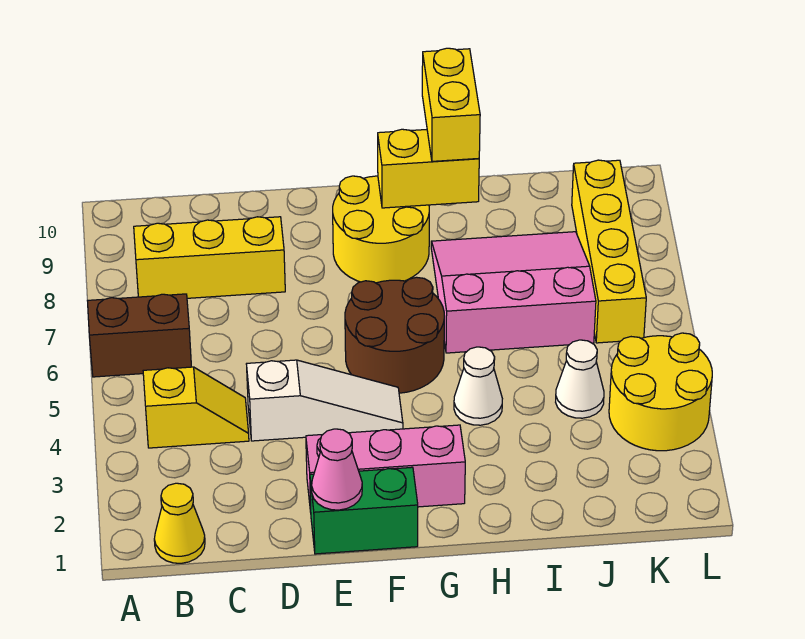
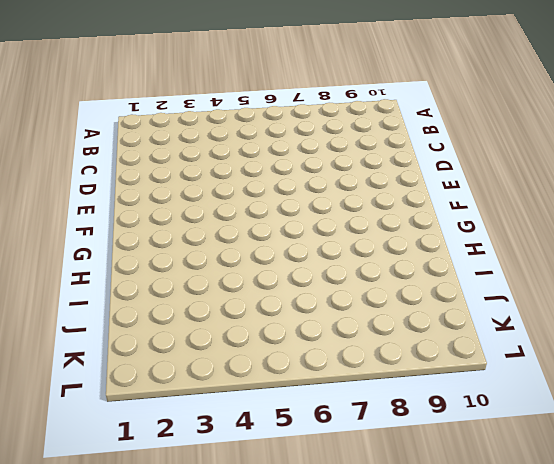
none -> brown 1x2 brick [87,294,191,377]
none -> yellow 1x1 cone [154,483,205,563]
none -> yellow 1x2 slope [143,367,249,448]

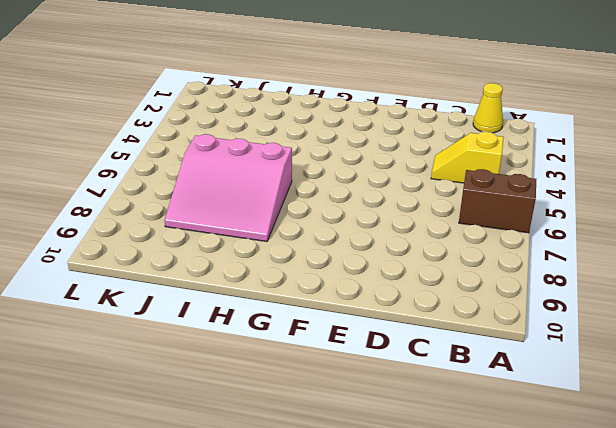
none -> yellow 1x3 brick [134,217,285,298]
none -> white 1x3 slope [247,360,403,441]
none -> green 1x2 brick [310,467,418,554]

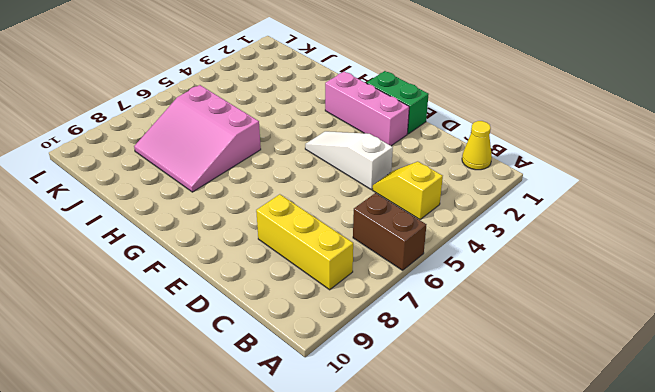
none -> brown 2x2 round brick [345,277,444,393]
none -> yellow 2x2 round brick [333,176,429,283]
none -> white 1x1 cone [454,347,502,425]

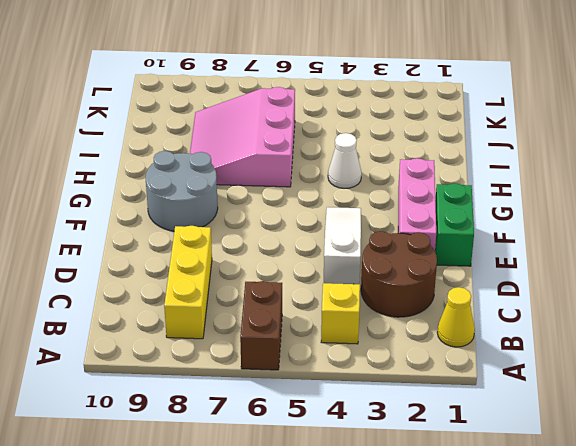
brown 2x2 round brick [361,231,437,317] -> brown 2x2 round brick moved to [345,277,444,393]
grey 2x2 round brick [146,151,218,231] -> yellow 2x2 round brick [333,176,429,283]
none -> white 1x1 cone [556,340,604,418]
none -> yellow 2x2 round brick [609,333,712,451]
none -> yellow 1x4 brick [572,160,646,343]

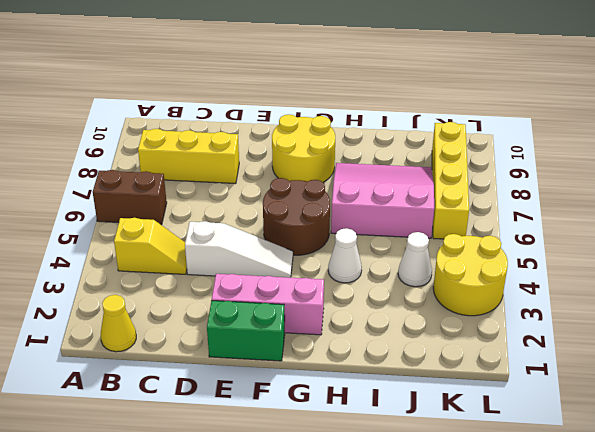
none -> pink 1x1 cone [312,429,362,510]
none -> yellow 1x2 brick [378,129,479,208]
none -> yellow 1x2 brick [422,48,480,161]

